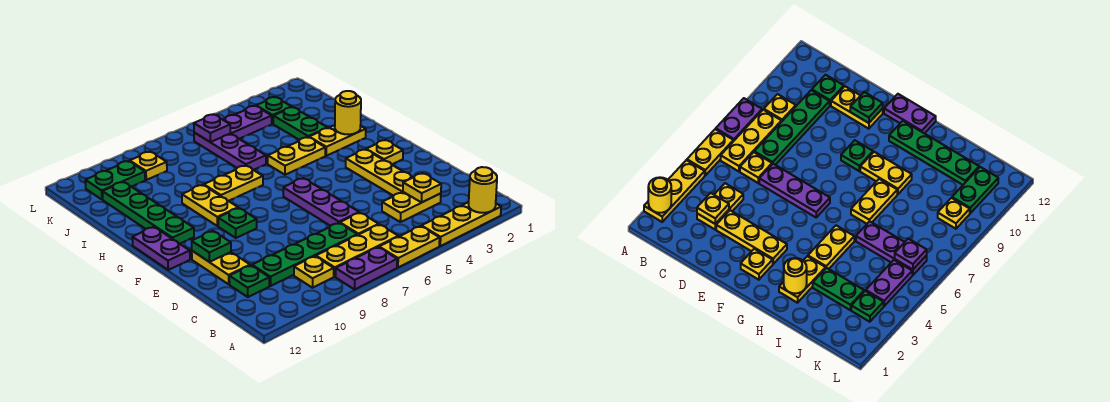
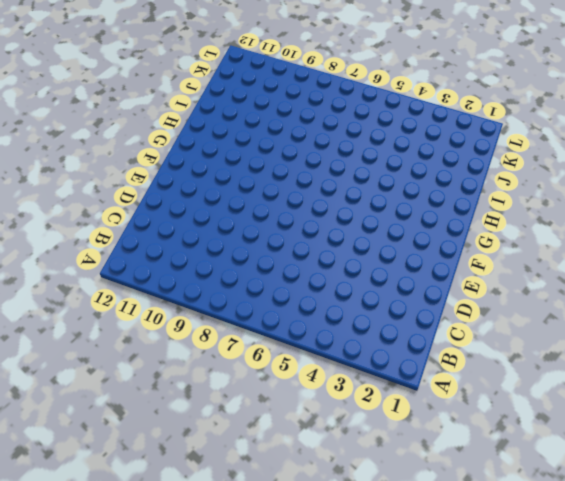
none -> yellow 1x3 plate [421,202,501,246]
none -> yellow 1x2 plate [379,226,440,267]
none -> purple 1x2 plate [336,247,397,289]
none -> yellow 1x3 plate [316,224,398,277]

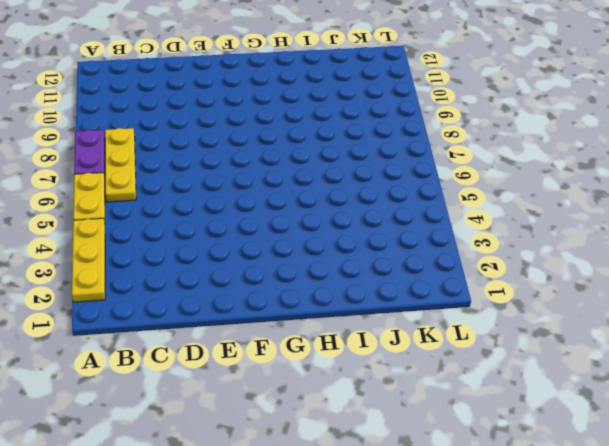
none -> yellow 1x1 plate [294,256,334,288]
none -> yellow 1x2 plate [382,192,441,222]
none -> yellow 1x1 plate [340,213,379,235]
none -> green 1x4 plate [252,223,357,286]

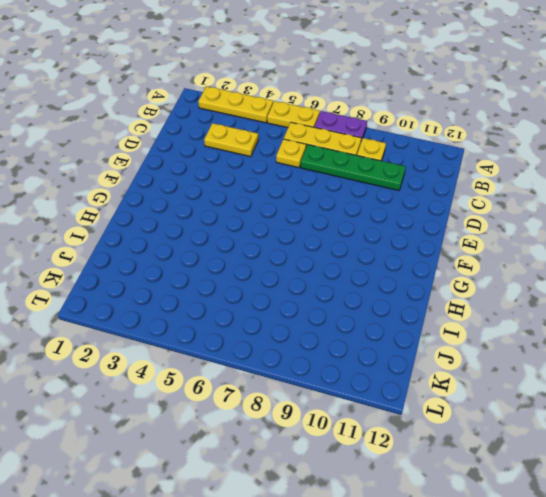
none -> green 1x1 plate [229,265,269,297]
none -> yellow 1x3 plate [346,150,413,196]
none -> purple 1x3 plate [283,178,359,226]
none -> yellow 1x2 plate [192,251,250,284]

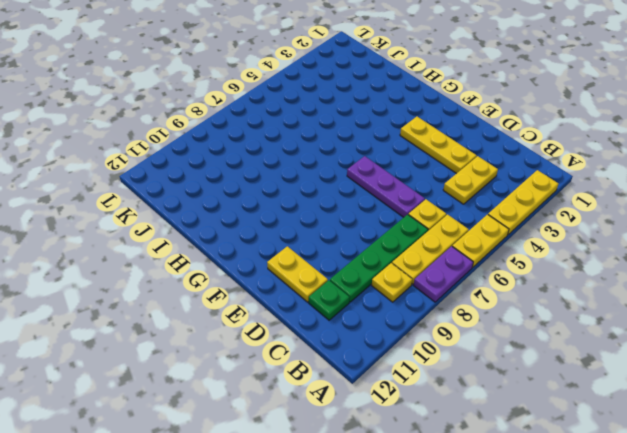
none -> yellow 1x1 plate [366,140,403,164]
none -> green 1x1 plate [218,208,257,238]
none -> purple 1x2 plate [132,227,190,270]
none -> yellow 1x2 plate [182,185,238,226]

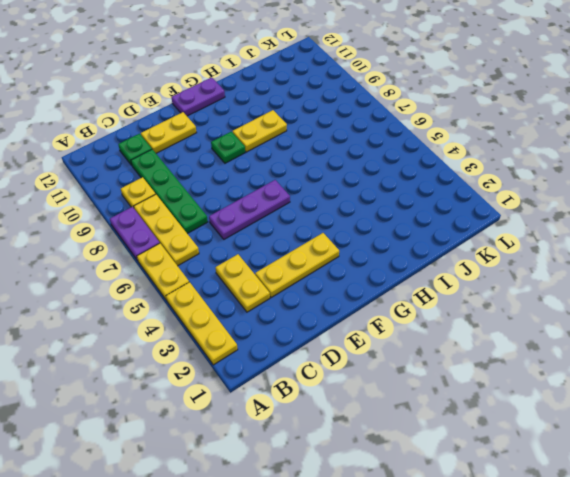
none -> yellow 1x1 plate [340,213,379,235]
none -> yellow 1x1 plate [366,140,403,164]
none -> green 1x4 plate [102,182,194,244]
none -> yellow 1x2 plate [309,125,366,156]

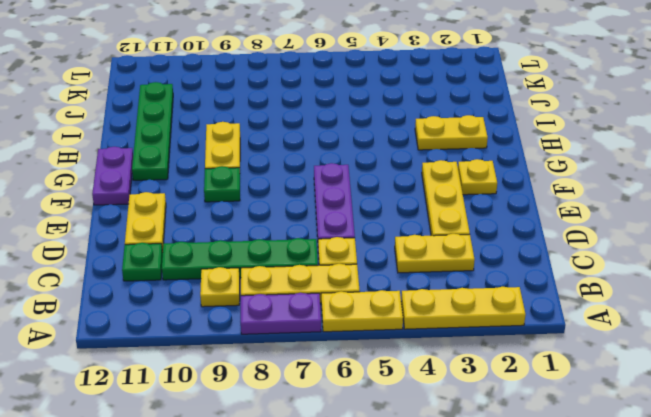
none -> yellow 1x2 plate [268,137,325,175]
none -> yellow 1x2 plate [204,165,263,201]
none -> green 1x2 plate [273,107,327,140]
none -> purple 1x3 plate [194,133,266,170]

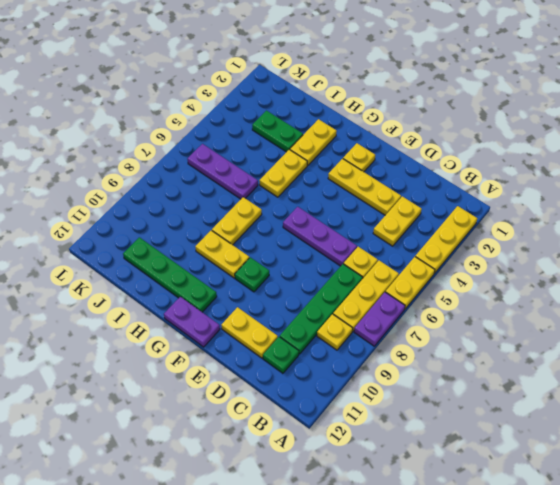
none -> green 1x1 plate [256,97,291,124]
none -> purple 1x2 plate [223,106,272,139]
none -> yellow 1x1 plate [130,152,167,180]
none -> green 1x2 plate [85,161,145,200]

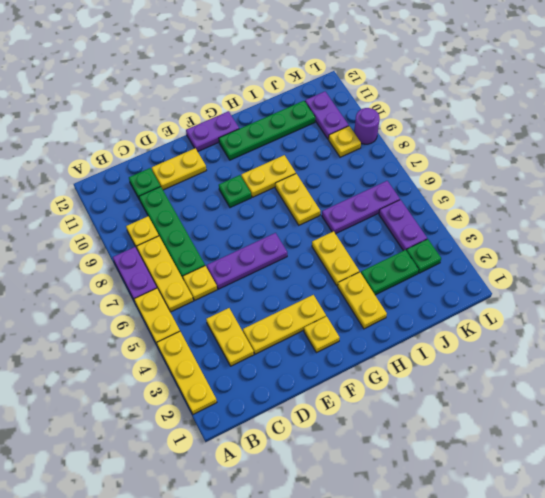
purple 1x2 plate [305,92,349,139] -> green 1x2 plate [85,161,145,200]
purple 1x1 round brick [354,108,380,144] -> none
none -> yellow 1x1 round brick [469,167,497,213]
none -> yellow 1x1 plate [403,173,441,202]
none -> green 1x1 plate [192,231,231,262]
none -> yellow 1x1 round brick [335,91,361,134]

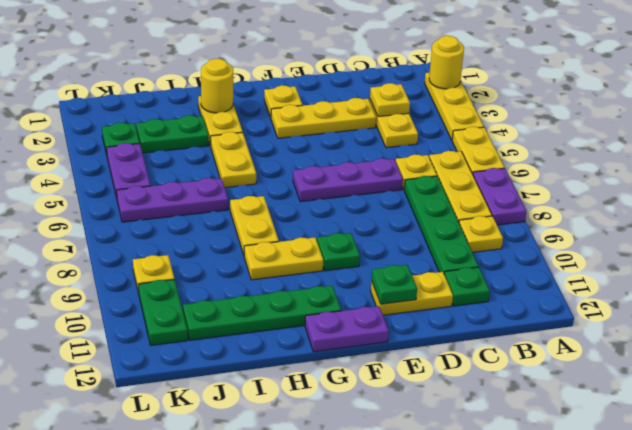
none -> purple 1x1 plate [194,115,230,142]

